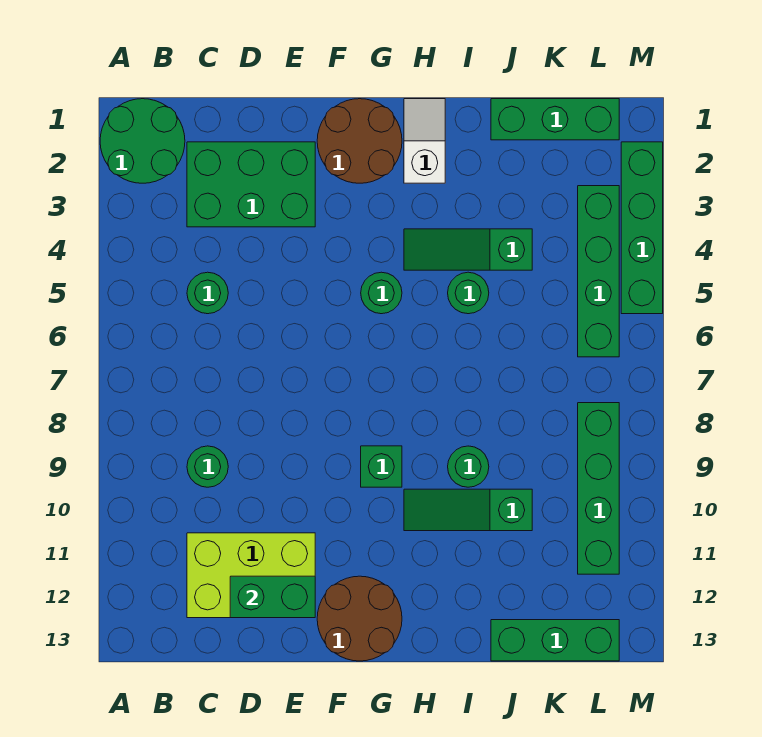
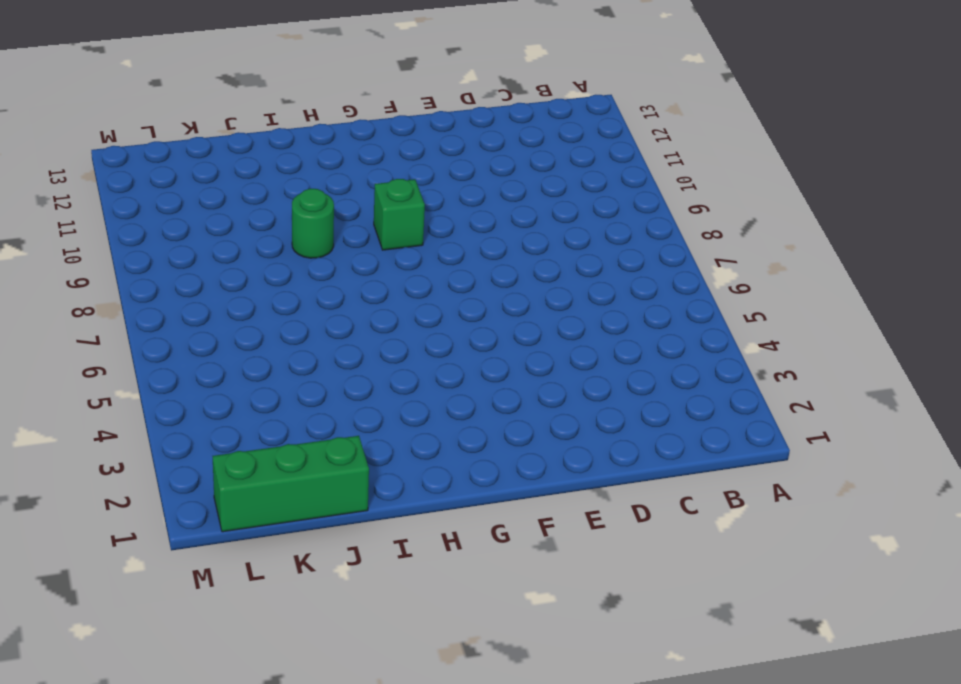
none -> green 2x2 round brick [100,99,185,183]
none -> green 2x3 brick [187,142,315,227]
none -> green 1x1 round brick [187,272,228,314]

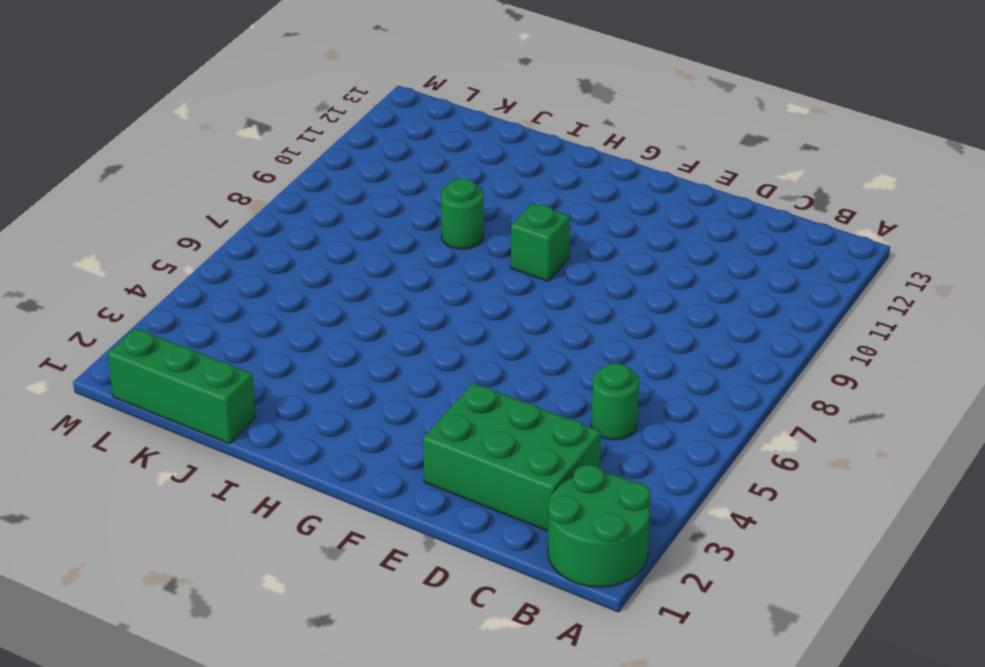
none -> green 1x1 round brick [187,446,228,487]
none -> lime 2x3 brick [187,533,315,618]
none -> brown 2x2 round brick [317,99,402,183]

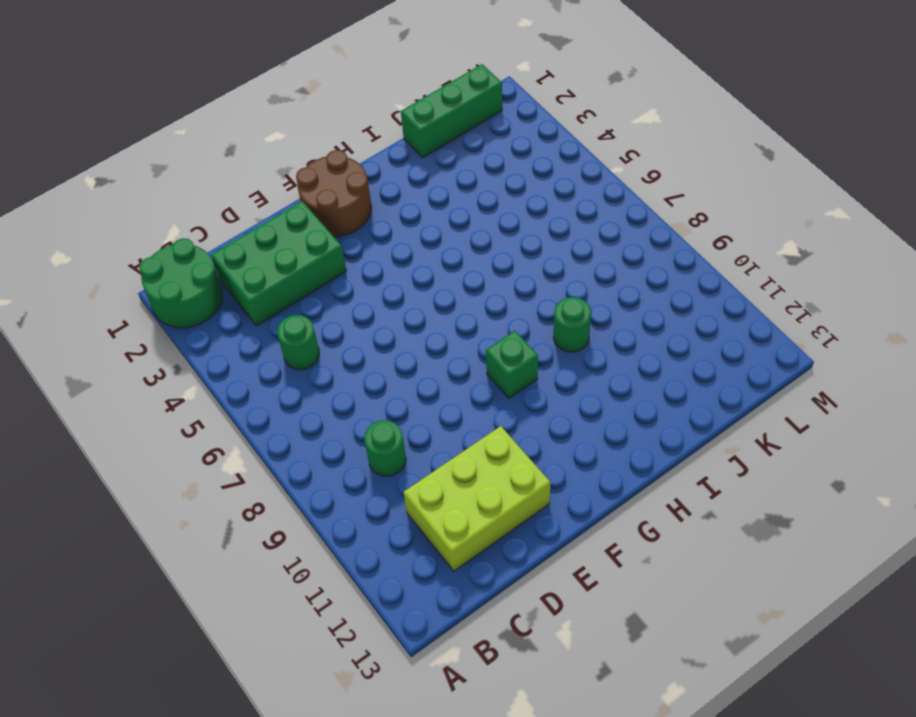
none -> brown 2x2 round brick [317,576,402,661]
none -> green 1x1 round brick [361,272,402,314]
none -> white 1x2 slope [404,99,445,183]

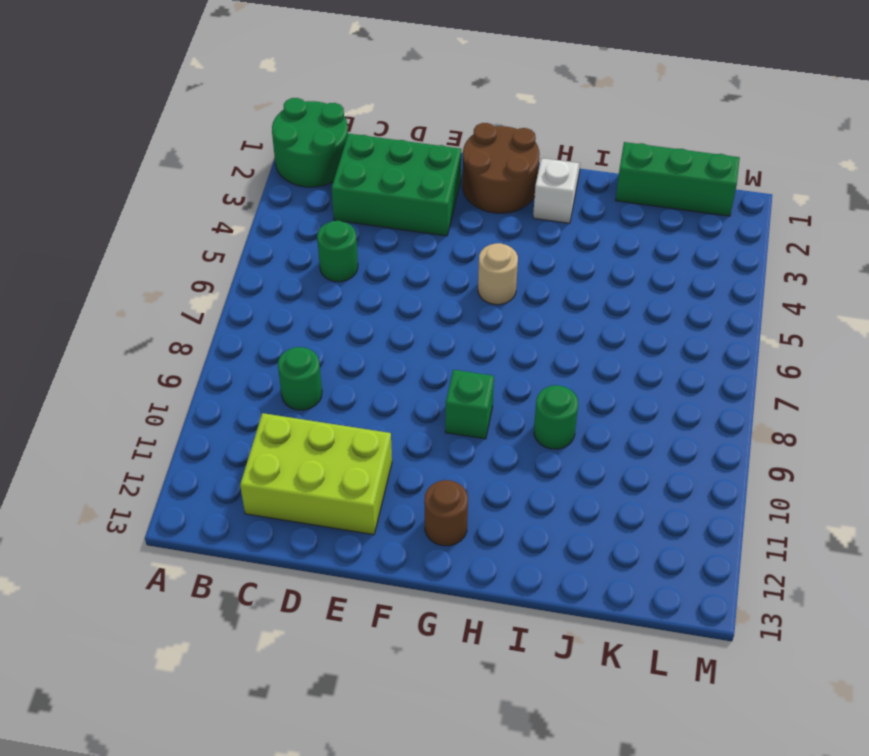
tan 1x1 round brick [478,243,518,305] -> green 1x1 round brick [361,272,402,314]
brown 1x1 round brick [424,480,468,546] -> brown 2x2 round brick [317,576,402,661]
none -> green 1x3 slope [404,229,532,270]
none -> green 1x3 slope [404,489,532,531]
none -> green 1x1 round brick [448,272,489,314]

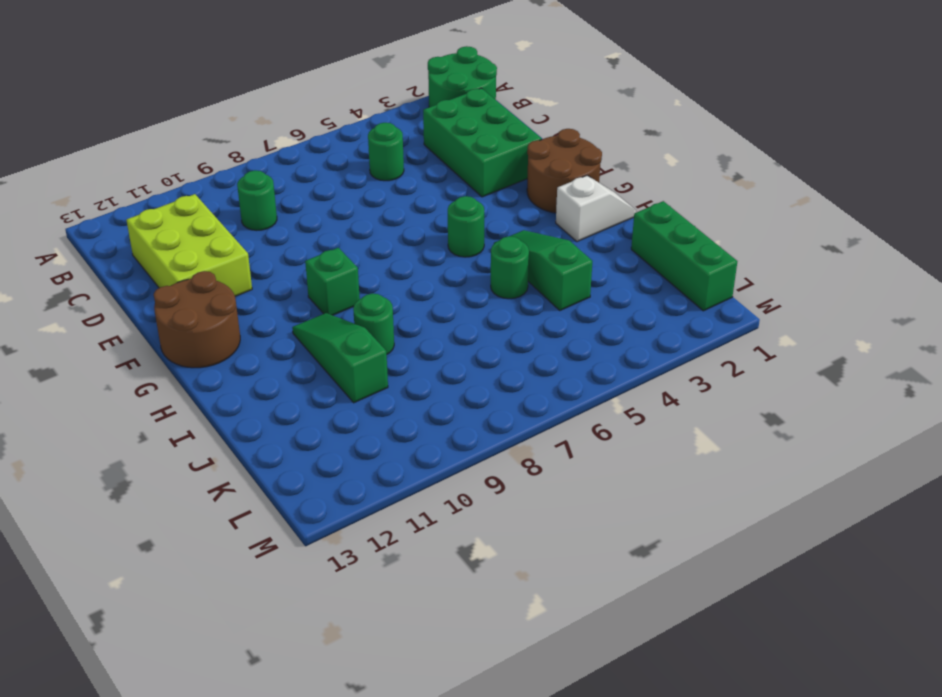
none -> green 1x3 brick [491,620,619,661]
none -> green 1x4 brick [578,186,619,357]
none -> green 1x4 brick [578,403,619,574]

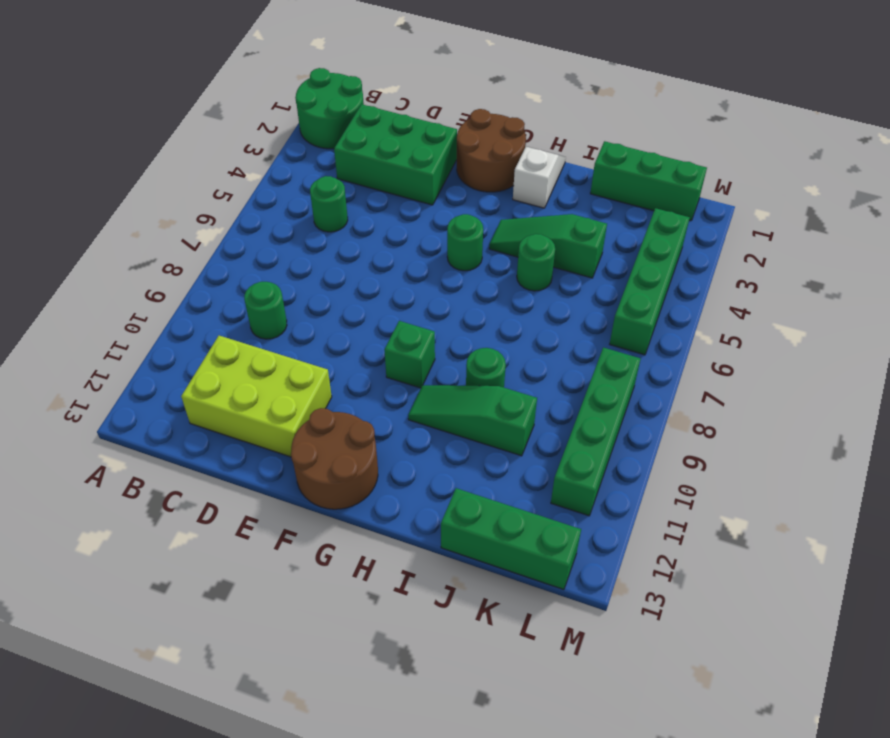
none -> green 1x4 brick [621,142,663,314]
none -> green 1x2 brick [230,576,315,618]

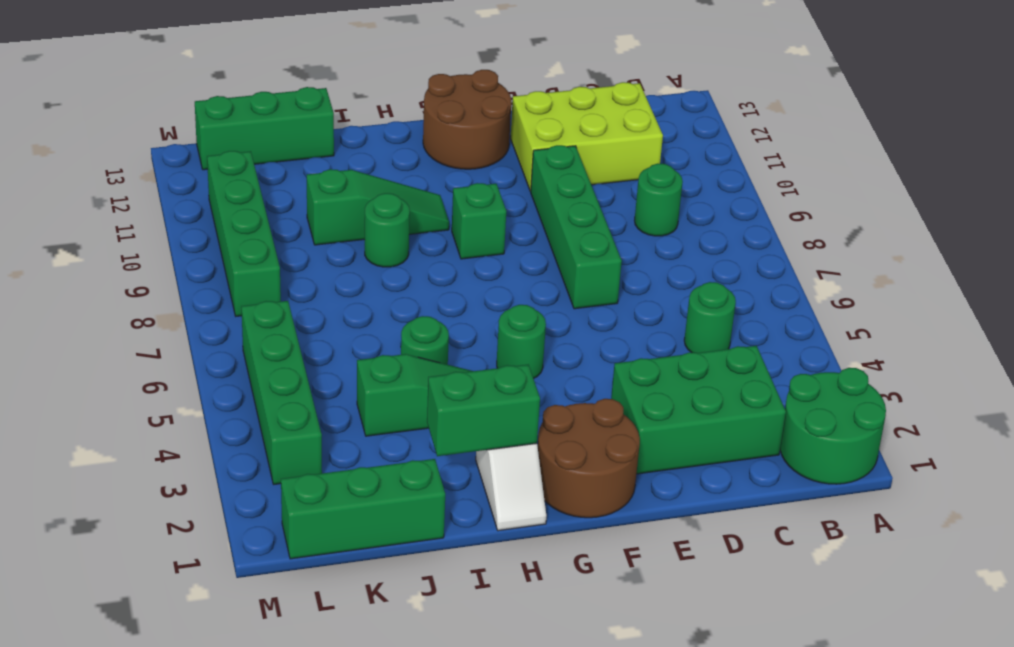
green 1x4 brick [530,145,622,309] -> green 1x4 brick moved to [621,142,663,314]
green 1x2 brick [427,365,540,456] -> green 1x2 brick moved to [230,576,315,618]

